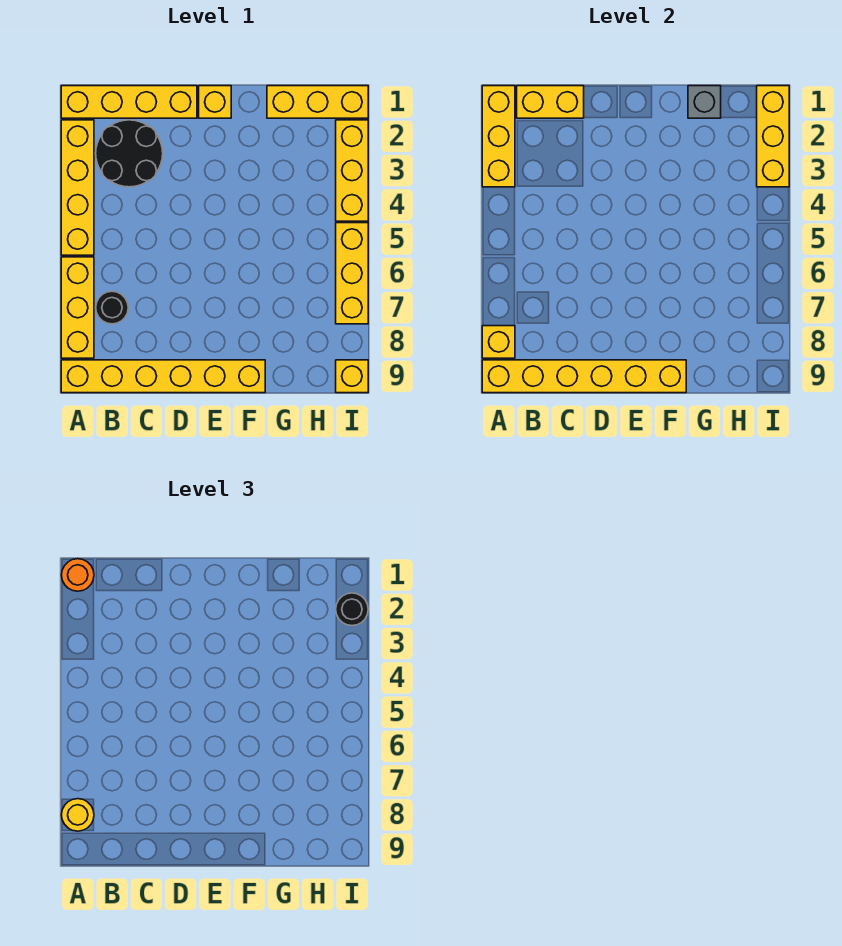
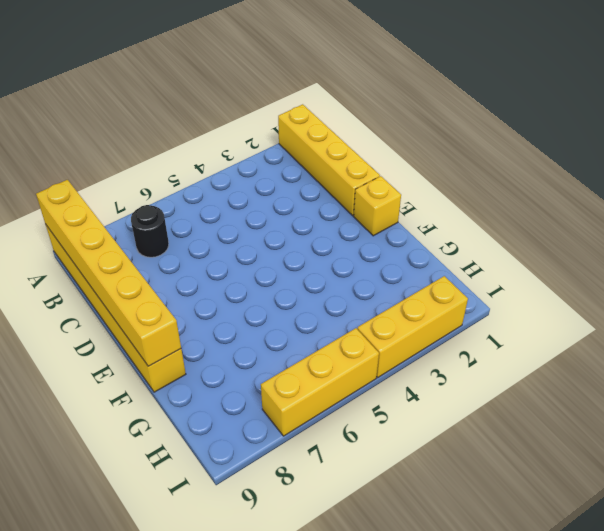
none -> yellow 1x4 brick [61,120,94,255]
none -> yellow 1x3 brick [61,257,94,358]
none -> black 2x2 round brick [96,120,163,187]

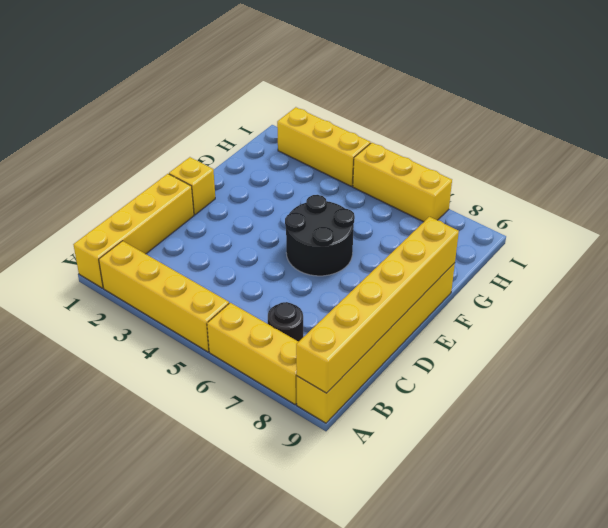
black 2x2 round brick [285,195,355,276] -> black 2x2 round brick moved to [96,120,163,187]
none -> yellow 1x3 brick [267,86,368,118]
none -> yellow 1x1 brick [336,360,368,393]
none -> yellow 1x3 brick [482,86,515,187]

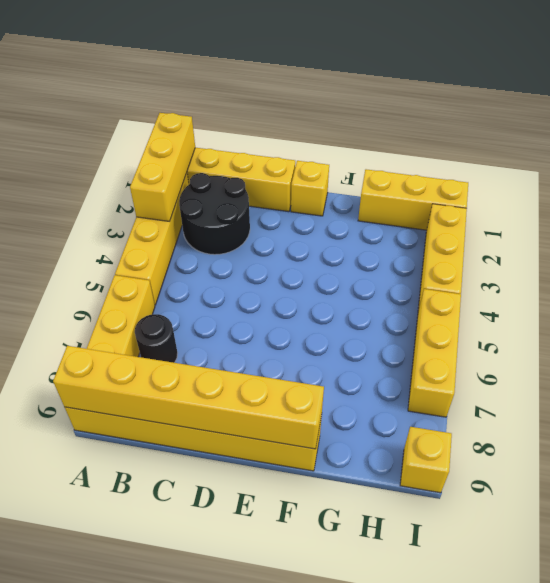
none -> yellow 1x1 brick [482,326,515,358]
none -> yellow 1x2 brick [517,86,584,118]
none -> grey 1x1 brick [688,86,721,118]

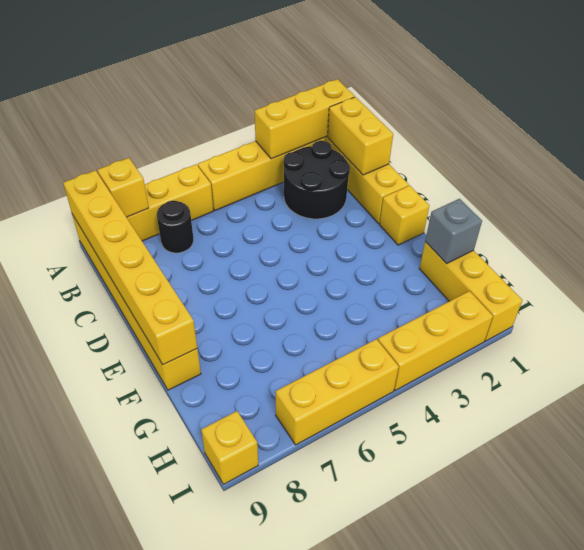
none -> yellow 1x3 brick [757,86,789,187]
none -> orange 1x1 round brick [62,559,94,591]
none -> yellow 1x1 round brick [62,799,94,831]

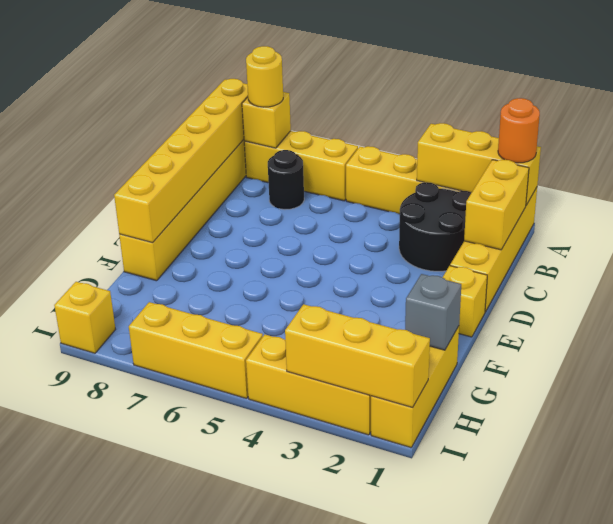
none -> black 1x1 round brick [336,593,368,626]

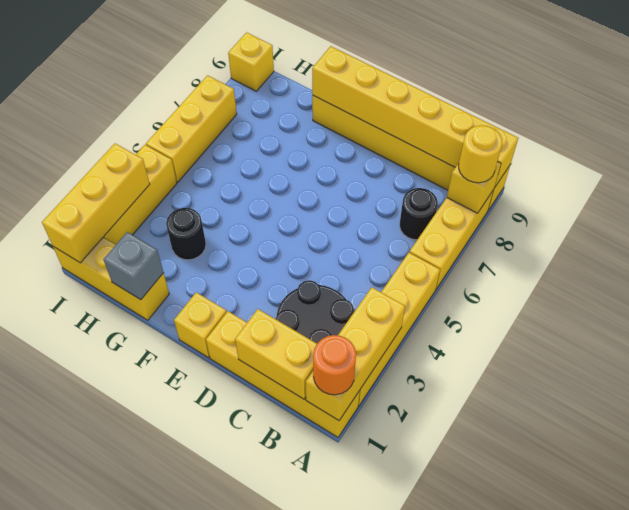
black 1x1 round brick [166,208,206,260] -> black 1x1 round brick moved to [336,593,368,626]

